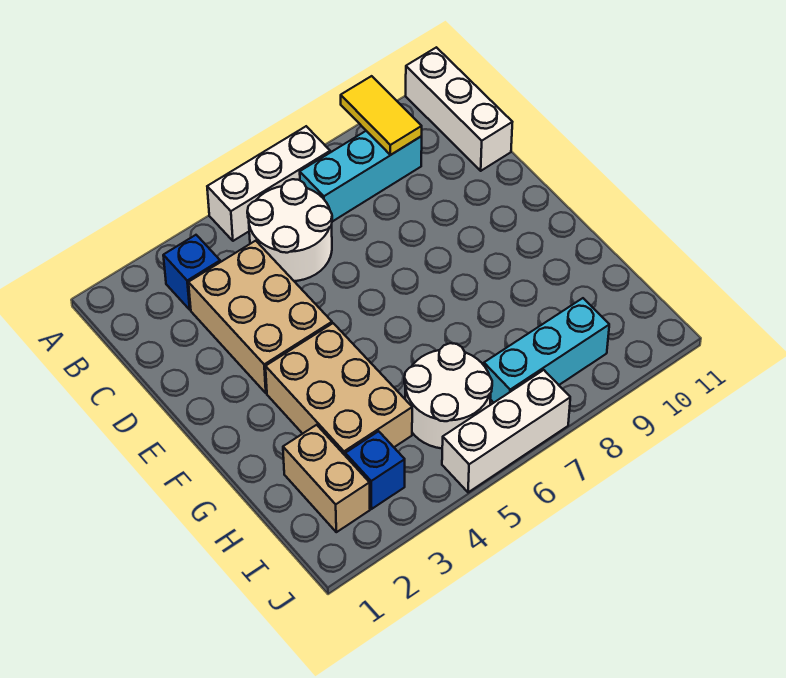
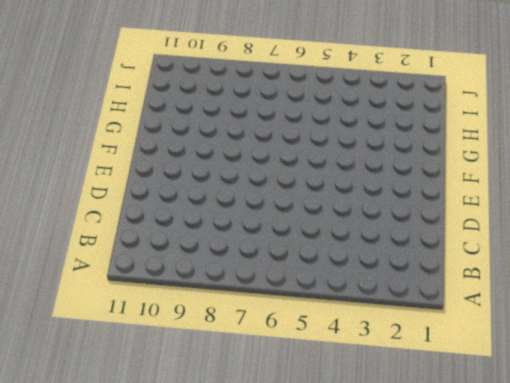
none -> white 1x3 brick [207,126,330,241]
none -> white 1x3 brick [406,47,512,171]
none -> blue 1x1 brick [163,235,220,310]

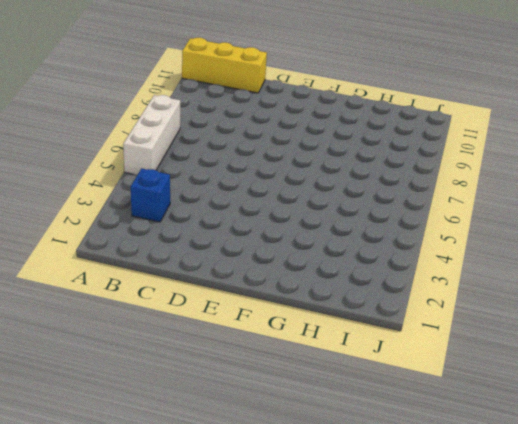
yellow 1x3 brick [182,38,267,93] -> white 1x3 brick [406,47,512,171]
none -> white 2x2 round brick [247,179,332,281]
none -> cyan 1x3 brick [300,131,422,222]
none -> tan 2x3 brick [188,241,332,393]

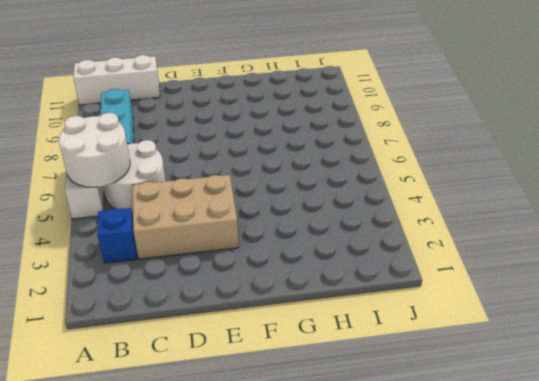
white 2x2 round brick [59,113,130,187] -> white 2x2 round brick moved to [404,343,492,448]
none -> tan 2x3 brick [265,323,412,455]
none -> tan 1x2 brick [283,425,370,532]
none -> blue 1x1 brick [345,431,405,509]

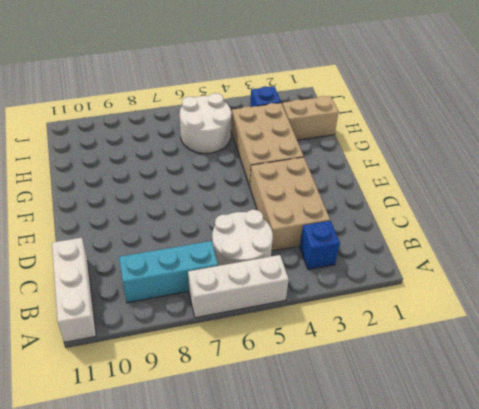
tan 1x2 brick [282,96,339,140] -> tan 1x2 brick turned to [283,425,370,532]
none -> cyan 1x3 brick [484,298,609,403]
none -> white 1x3 brick [442,370,570,492]
none -> yellow 1x2 tile [341,76,422,155]

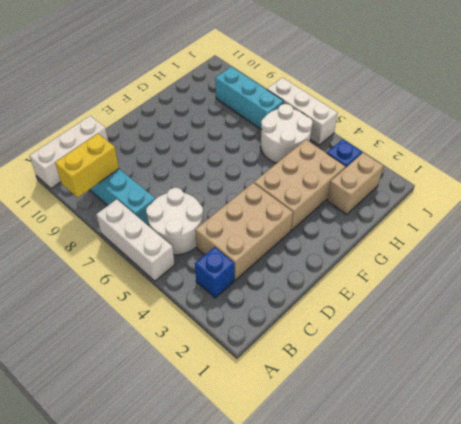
yellow 1x2 brick [55,134,119,197] -> yellow 1x2 tile [341,76,422,155]

